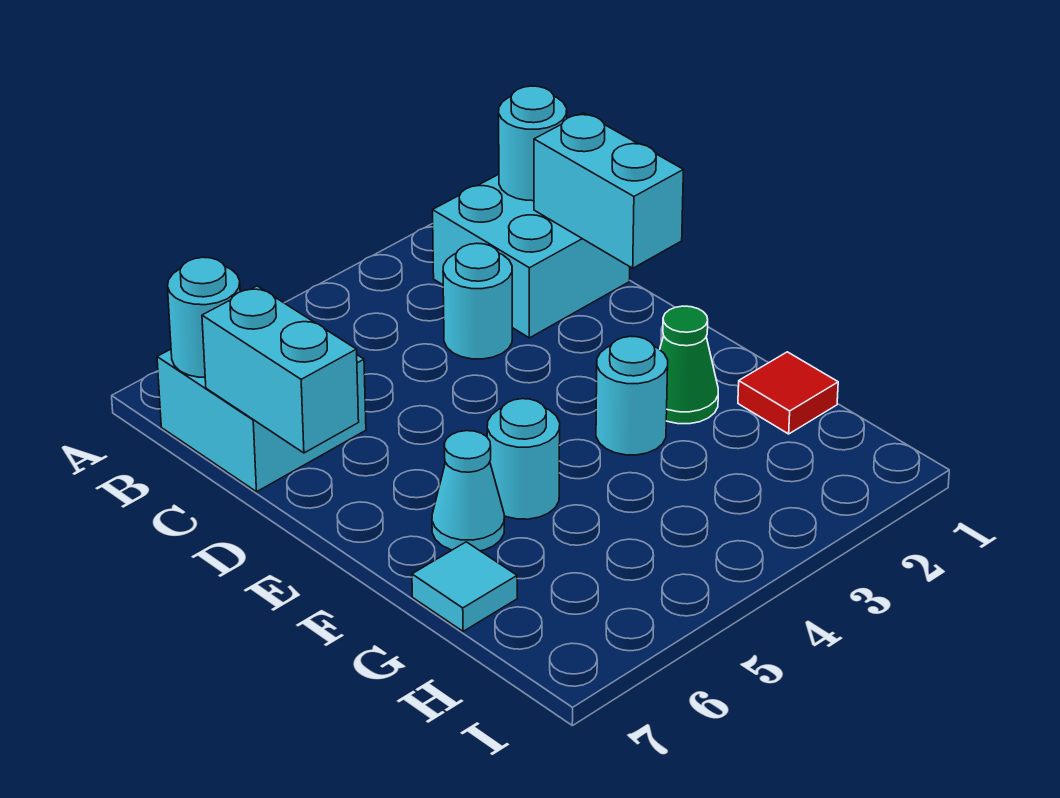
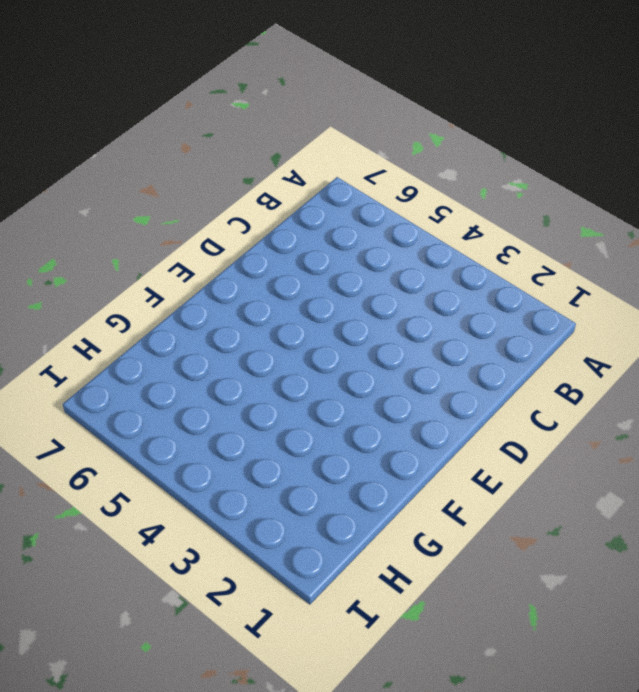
none -> cyan 2x2 brick [433,174,630,338]
none -> cyan 2x2 brick [157,349,366,492]
none -> cyan 1x1 round brick [443,243,512,359]

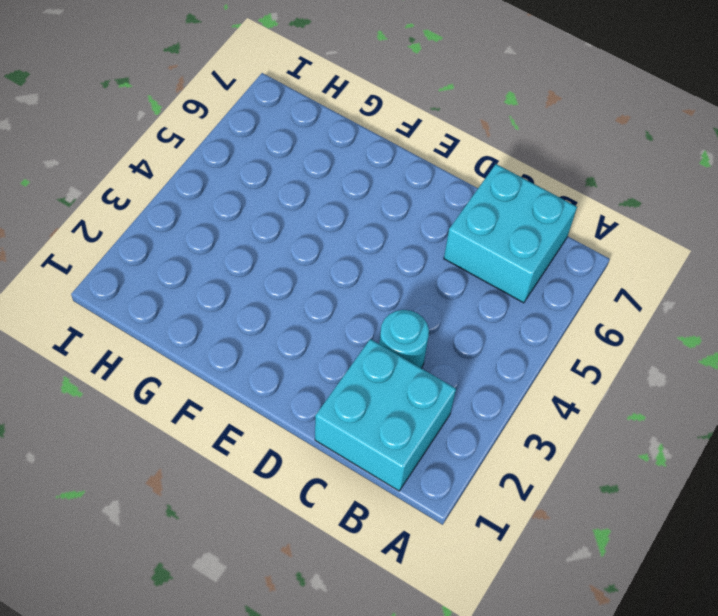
none -> green 1x1 cone [660,306,718,424]
none -> cyan 1x1 round brick [596,336,668,455]
none -> cyan 1x1 round brick [487,399,560,519]

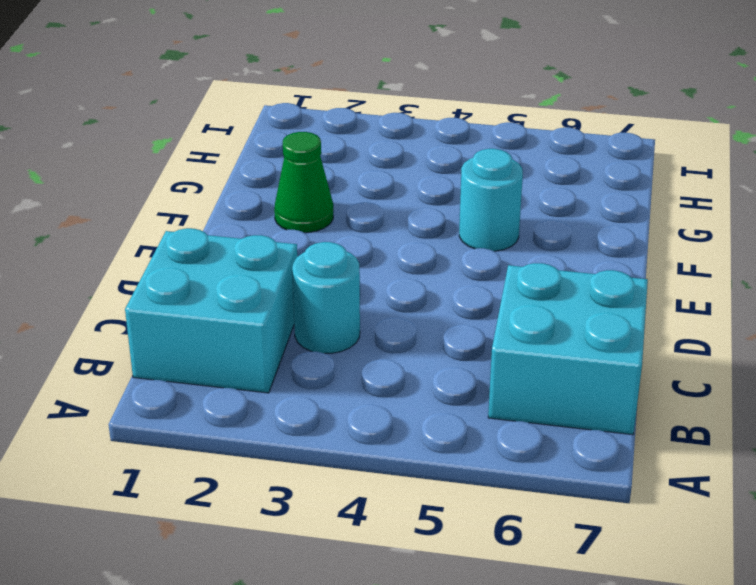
none -> cyan 1x1 round brick [596,336,668,455]
none -> cyan 1x1 cone [432,431,504,551]
none -> red 1x1 tile [738,352,838,434]

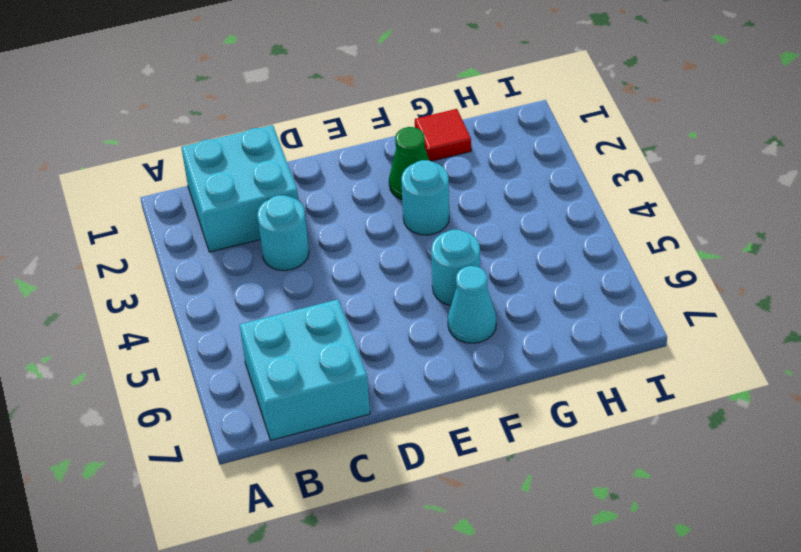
none -> cyan 1x1 tile [412,542,517,631]
none -> cyan 1x1 round brick [499,86,567,201]
none -> cyan 1x1 round brick [168,257,240,377]

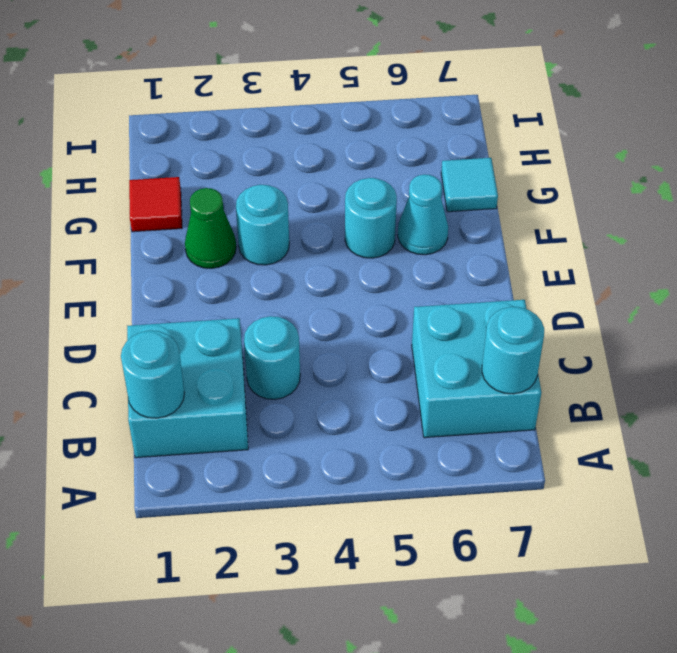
none -> cyan 1x2 brick [534,113,683,268]
none -> cyan 1x2 brick [202,286,359,453]

